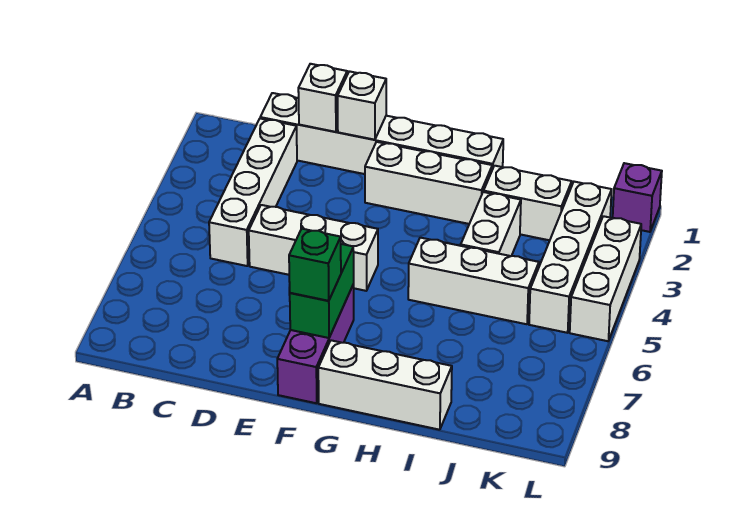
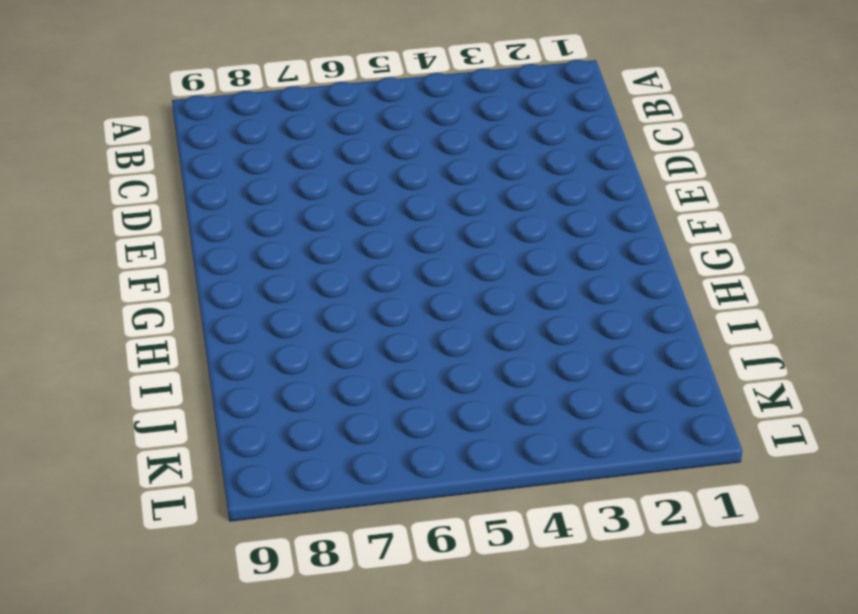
none -> white 1x6 brick [260,93,503,174]
none -> white 1x4 brick [209,118,297,266]
none -> white 1x3 brick [249,205,378,291]

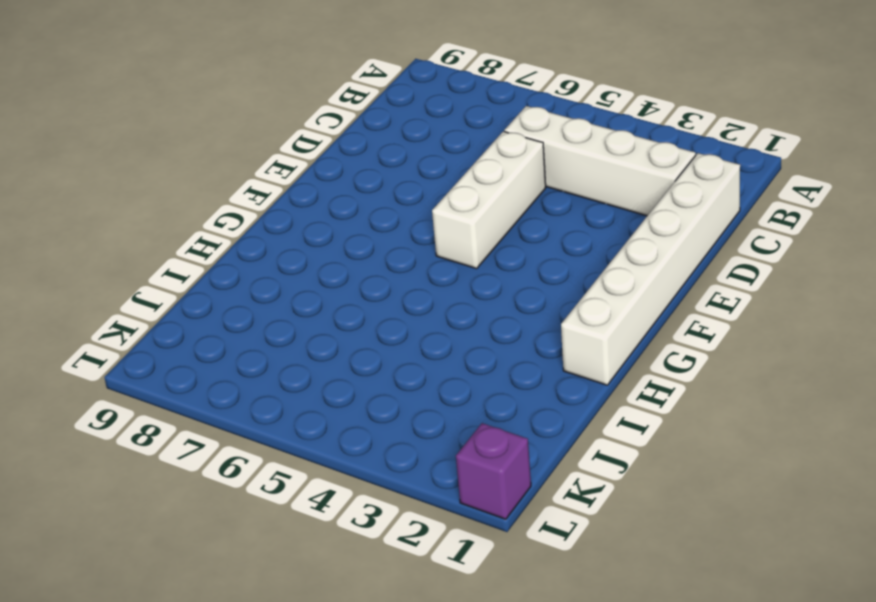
none -> white 1x3 brick [365,142,492,224]
none -> purple 1x3 brick [277,284,354,403]
none -> white 1x3 brick [318,340,452,430]

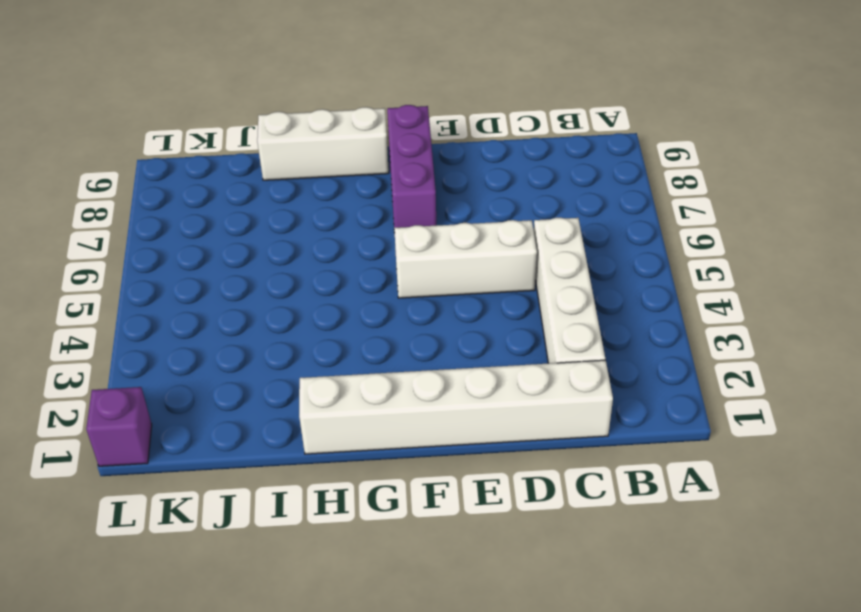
none -> white 1x3 brick [365,142,492,224]
none -> white 1x3 brick [408,238,539,324]
none -> white 1x2 brick [484,166,572,240]

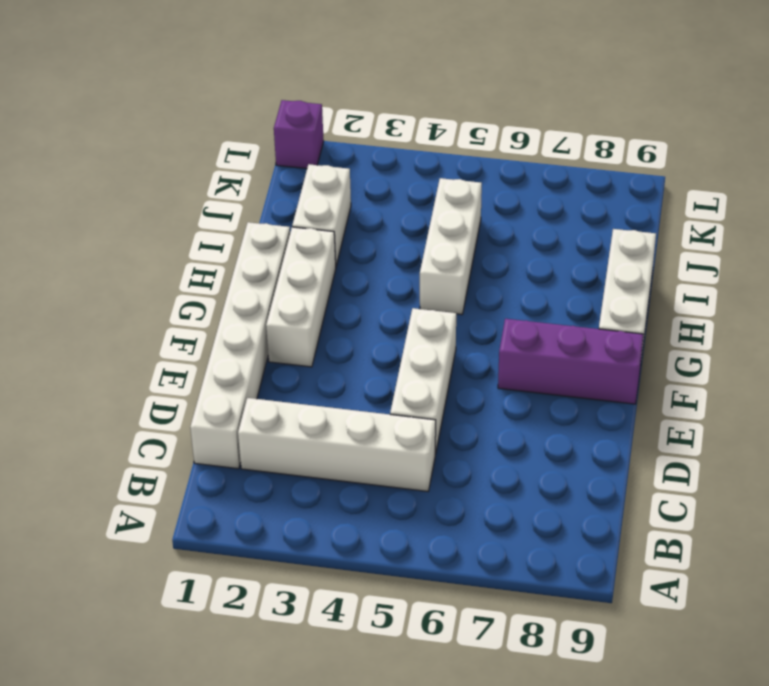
none -> white 1x2 brick [461,192,521,256]
none -> white 1x4 brick [529,182,612,333]
none -> white 1x3 brick [570,216,641,341]

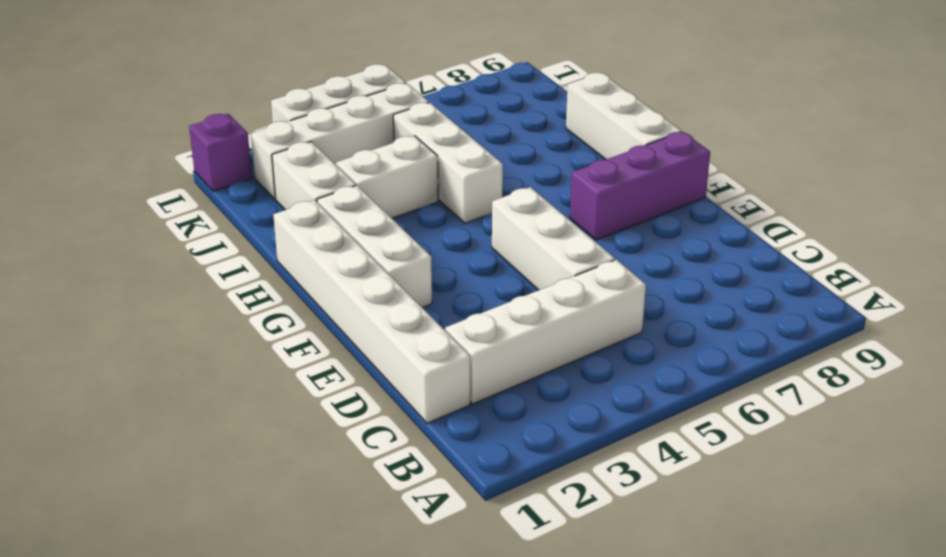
none -> white 1x1 brick [298,64,347,132]
none -> white 1x1 brick [338,71,386,140]
none -> green 1x2 brick [290,244,354,338]

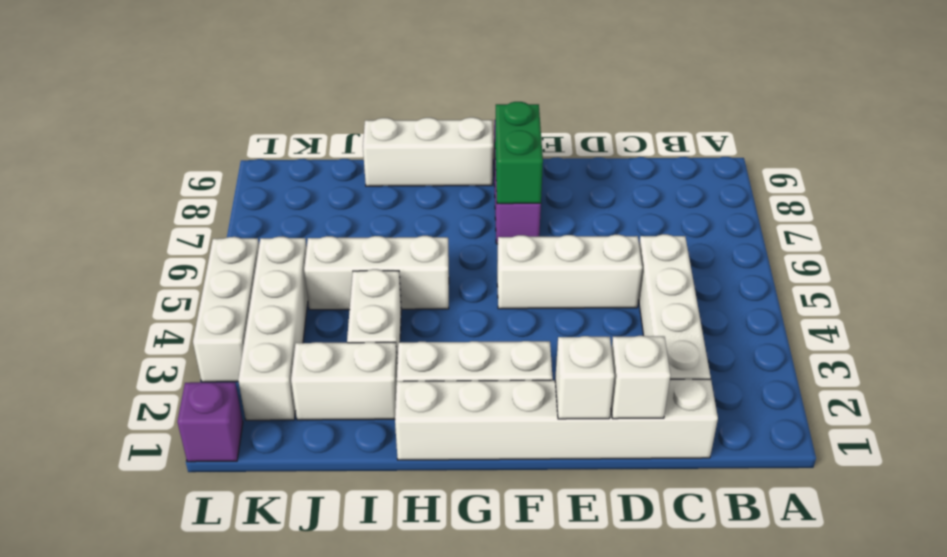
none -> green 1x1 brick [289,229,341,301]

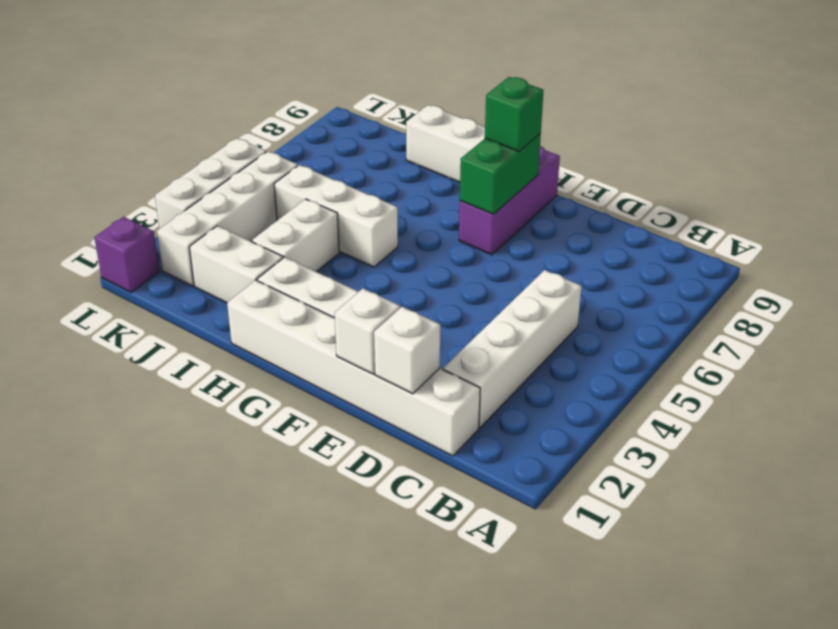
none -> white 1x3 brick [249,205,378,291]

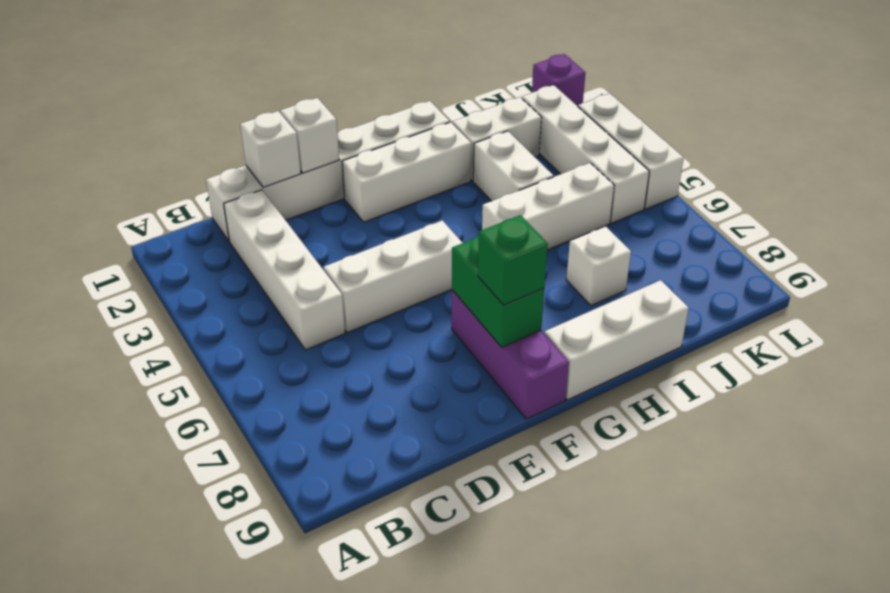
white 1x1 brick [566,226,631,306] -> none

